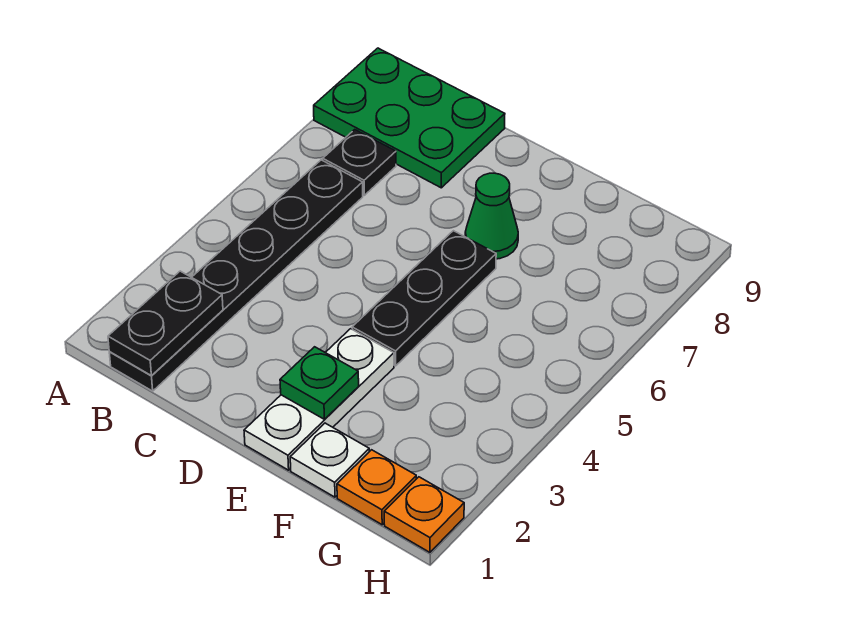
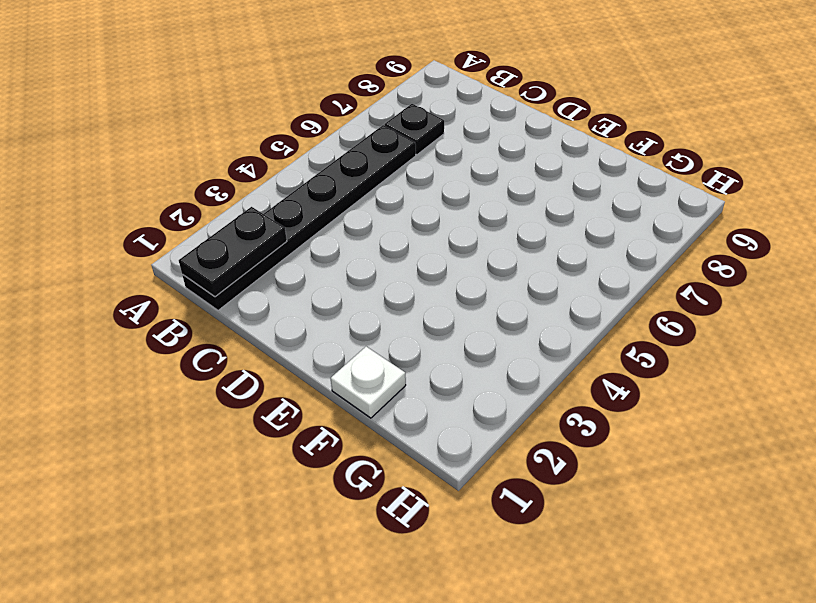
none -> green 2x3 plate [314,48,505,188]
none -> white 1x3 plate [244,329,394,470]

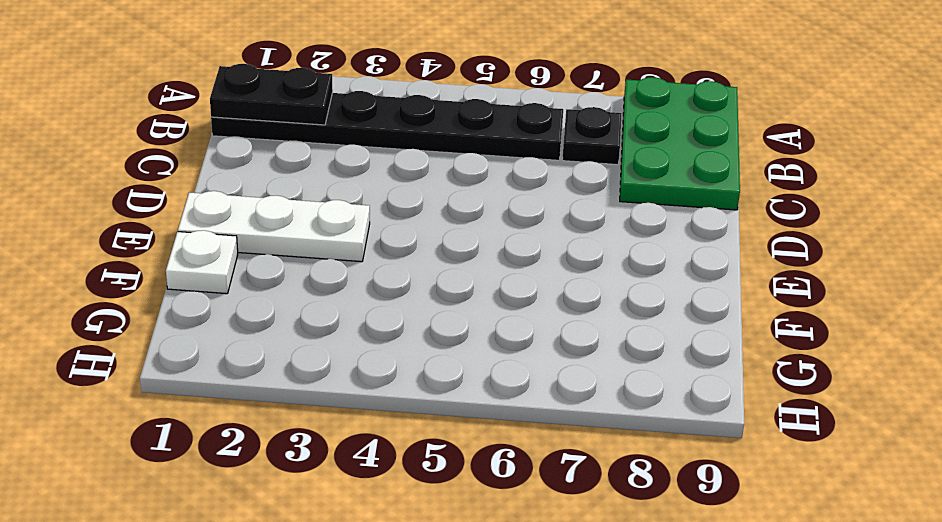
none -> black 1x3 plate [352,231,496,366]
none -> green 1x1 cone [465,173,518,259]

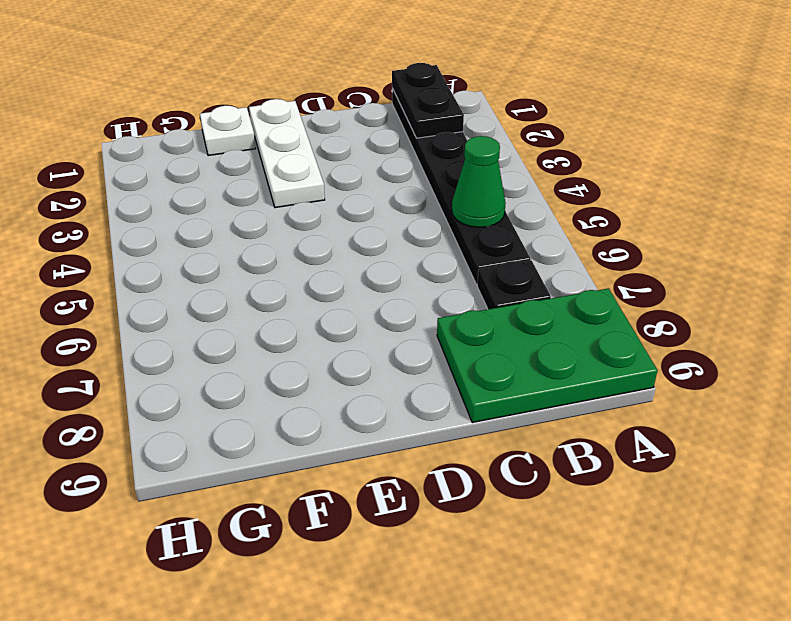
green 1x1 cone [452,136,506,227] -> green 1x1 cone moved to [465,173,518,259]
none -> black 1x3 plate [352,231,496,366]
none -> orange 1x1 plate [337,450,416,525]

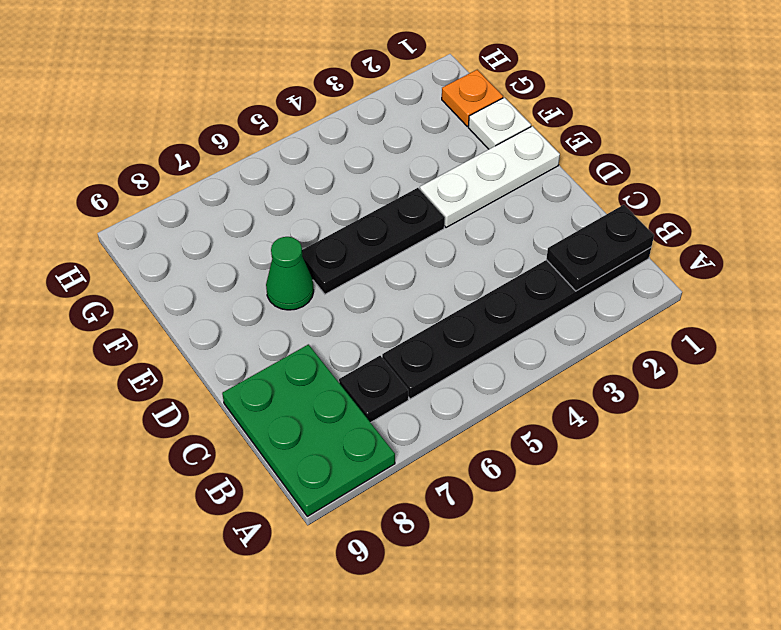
none -> orange 1x1 plate [384,477,464,552]
none -> green 1x1 plate [280,347,359,419]

